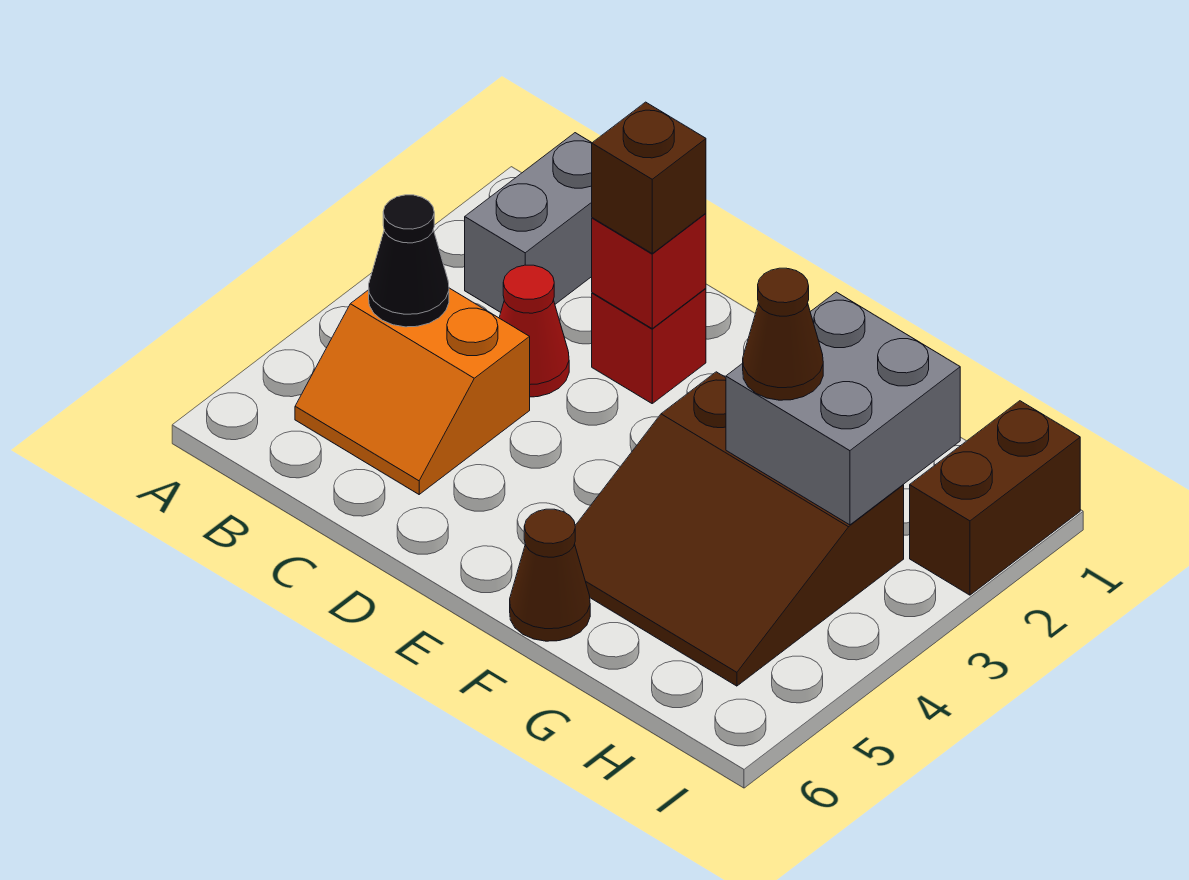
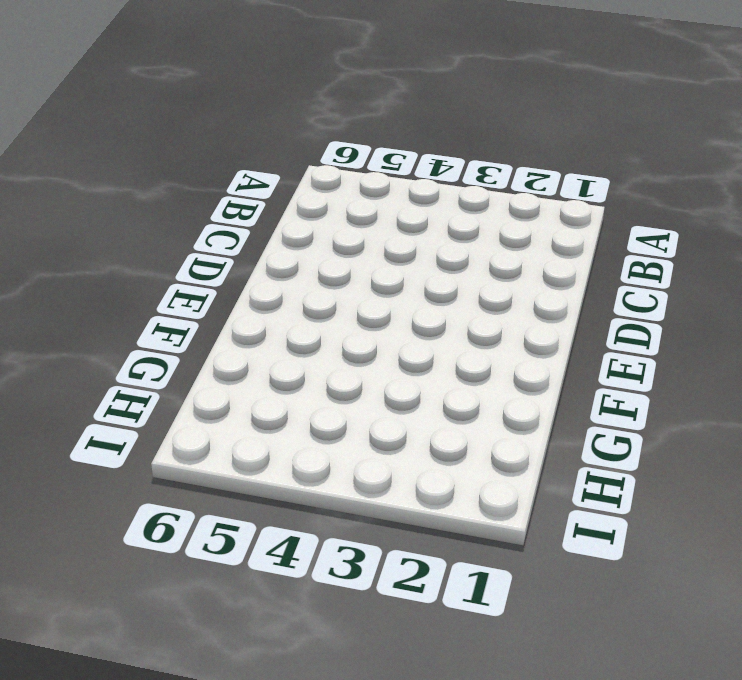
none -> grey 1x2 brick [465,133,592,312]
none -> orange 2x2 slope [295,288,530,494]
none -> red 1x1 cone [499,265,569,397]

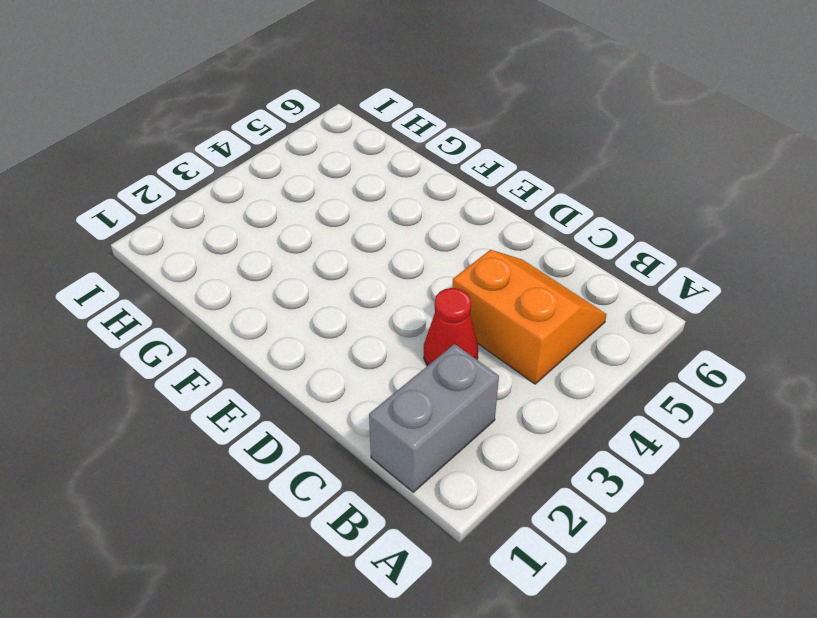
none -> red 1x1 brick [592,288,706,403]
none -> brown 3x3 slope [575,372,904,686]
none -> brown 1x1 cone [510,509,590,641]

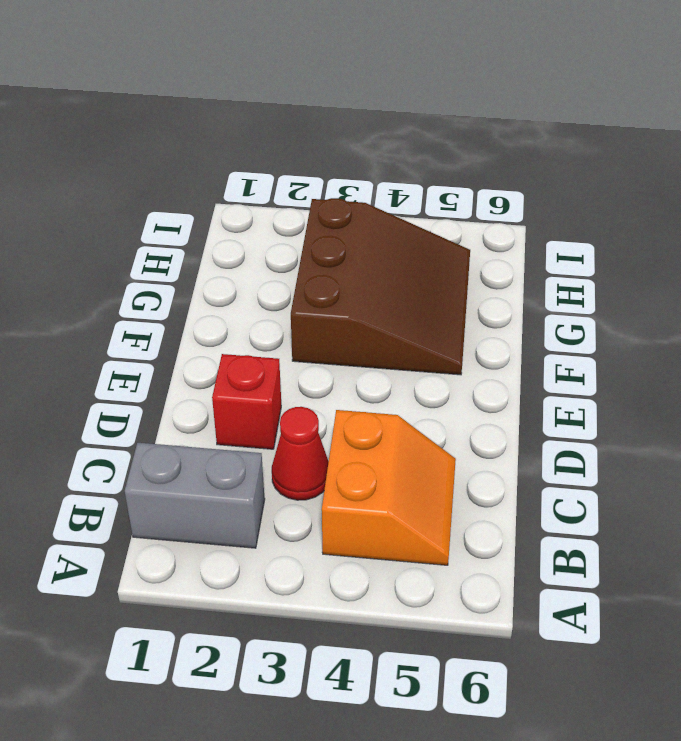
none -> brown 1x1 cone [510,509,590,641]
none -> brown 1x2 brick [910,401,1080,595]
none -> black 1x1 cone [369,195,449,327]

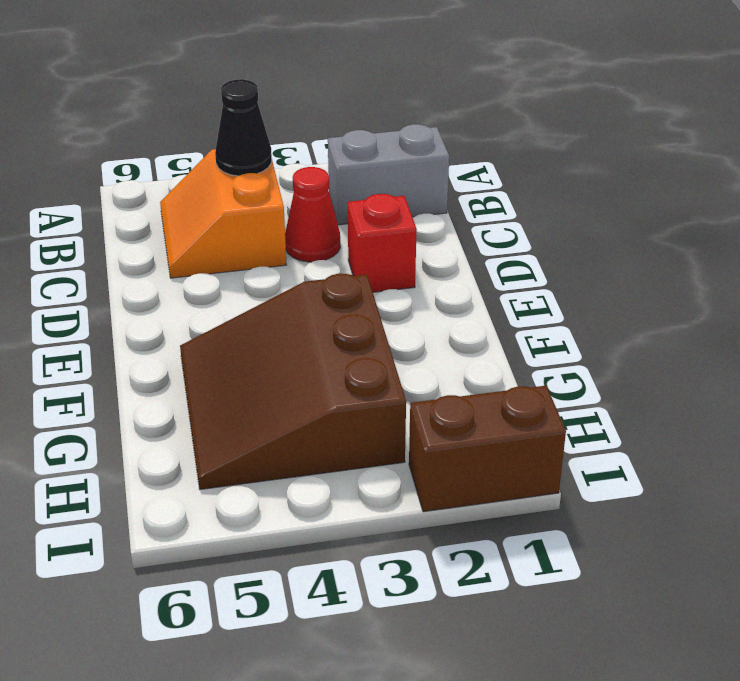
none -> brown 1x1 cone [510,509,590,641]
none -> red 1x1 brick [592,213,706,328]
none -> grey 2x2 brick [726,292,960,525]

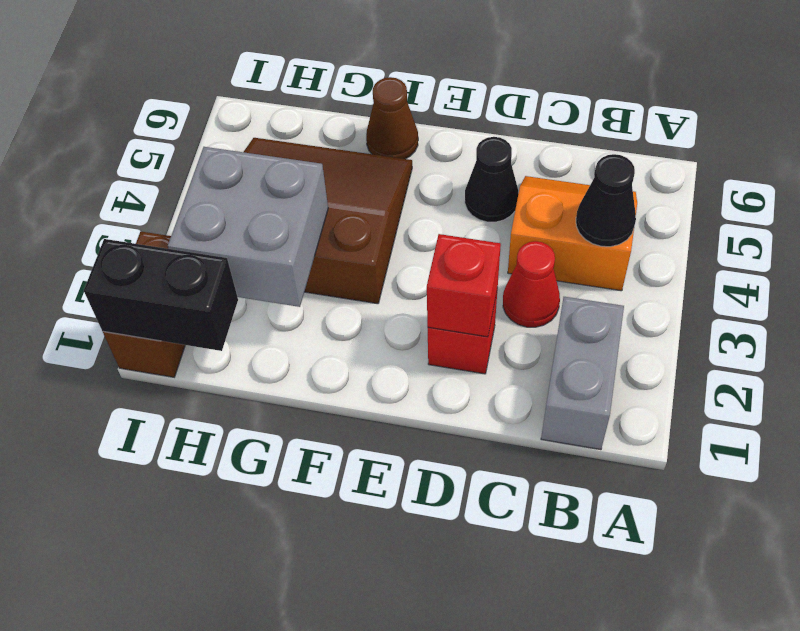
black 1x1 cone [465,137,518,222] -> none
black 1x2 brick [84,239,238,351] -> none
none -> brown 1x1 brick [592,102,706,253]
none -> brown 1x1 cone [743,268,823,400]

